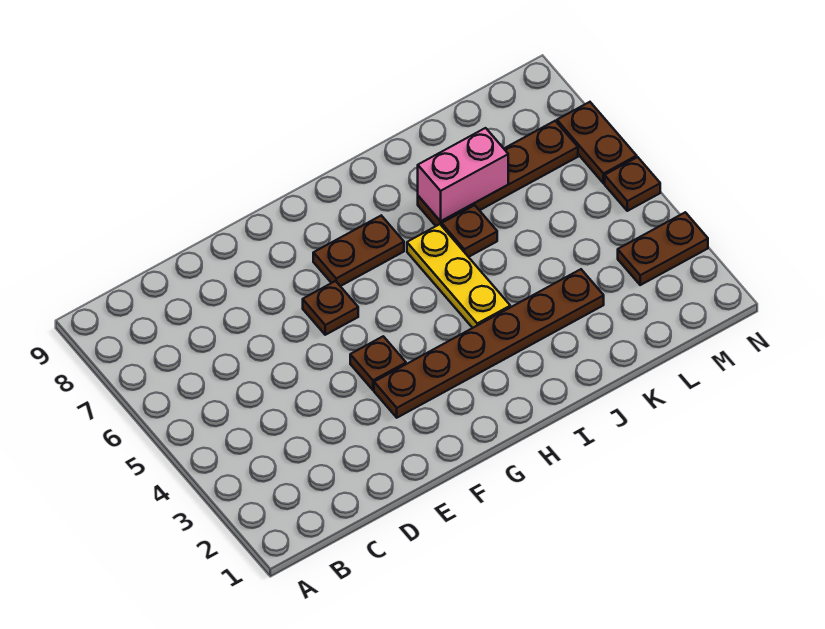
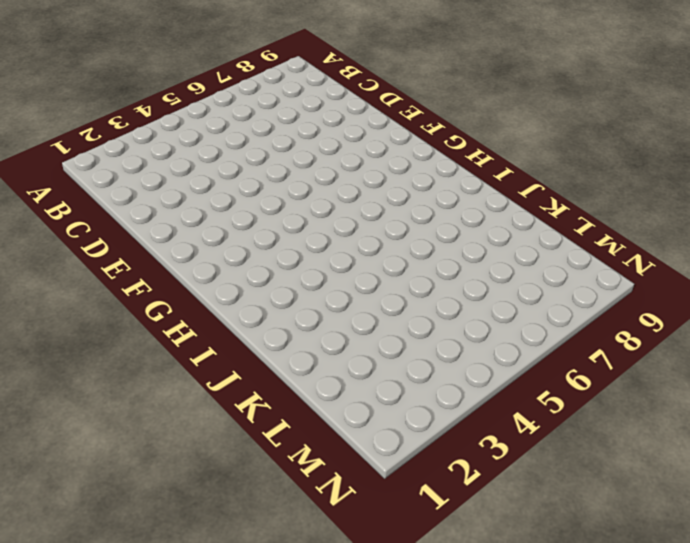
none -> brown 1x6 plate [374,269,604,418]
none -> brown 1x1 plate [350,336,406,390]

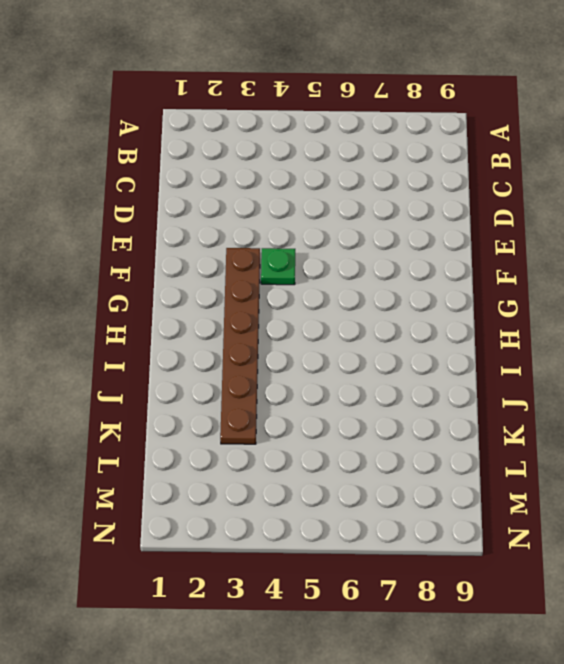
green 1x1 plate [261,248,295,285] -> brown 1x1 plate [350,336,406,390]
none -> brown 1x1 plate [303,281,358,335]
none -> brown 1x2 plate [313,216,404,286]

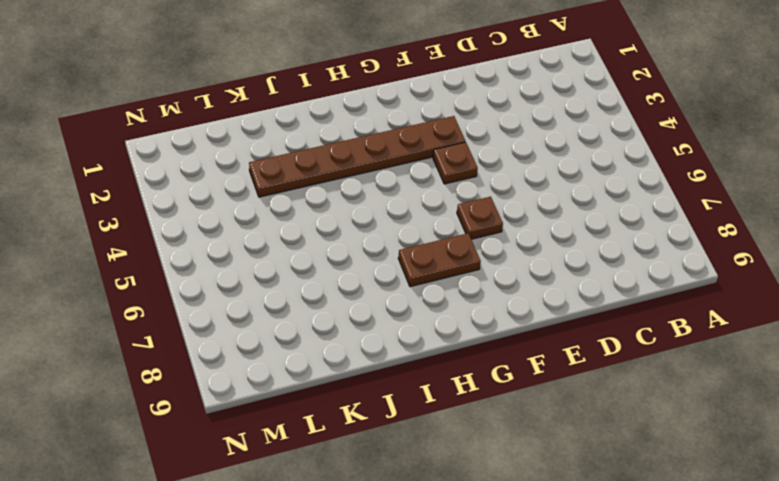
none -> yellow 1x3 plate [407,224,510,328]
none -> brown 1x1 plate [442,205,497,257]

